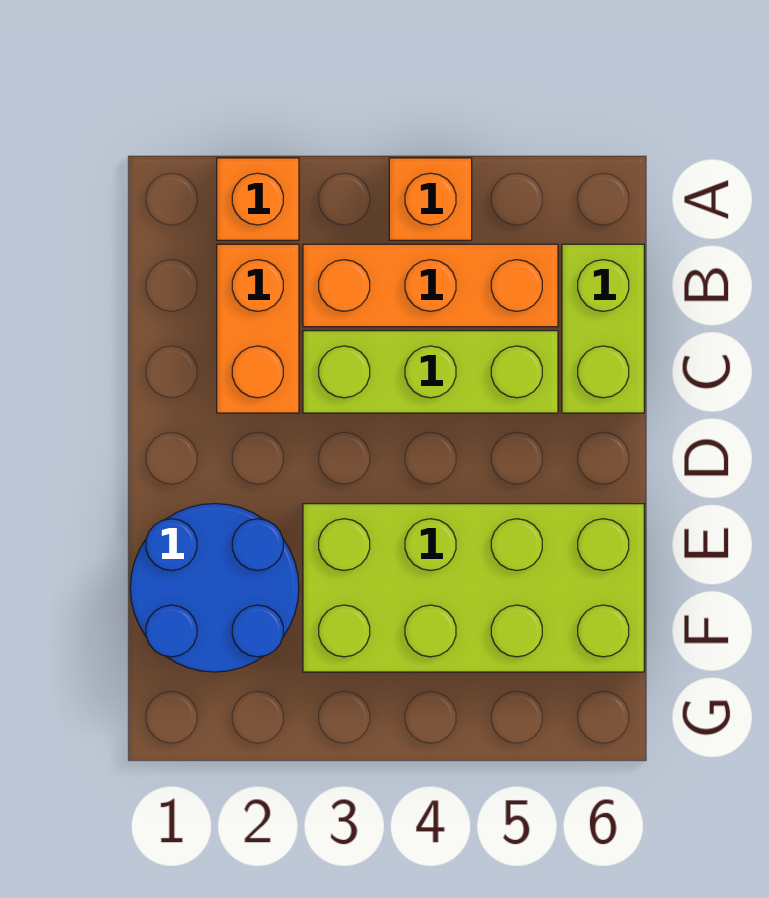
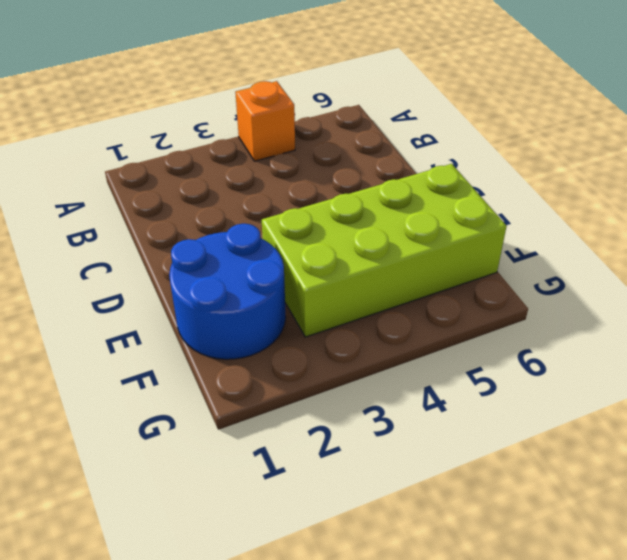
none -> orange 1x1 brick [217,158,299,240]
none -> orange 1x2 brick [217,244,299,413]

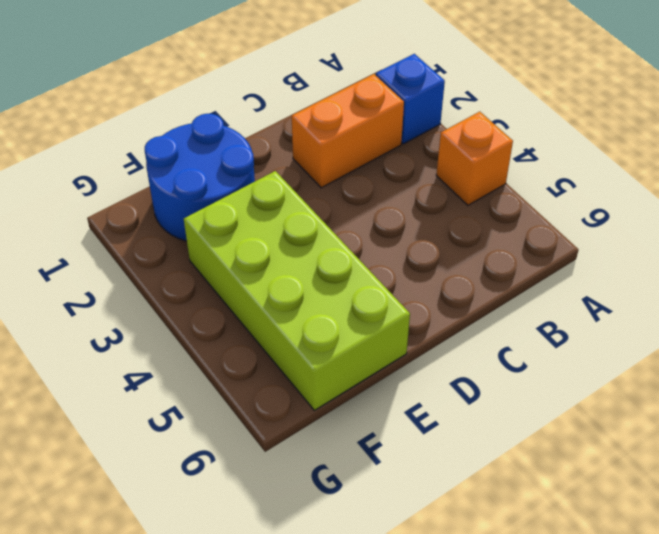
blue 1x1 brick [376,54,445,144] -> orange 1x1 brick [217,158,299,240]
none -> orange 1x3 brick [303,244,558,327]
none -> lime 1x2 brick [562,244,644,413]

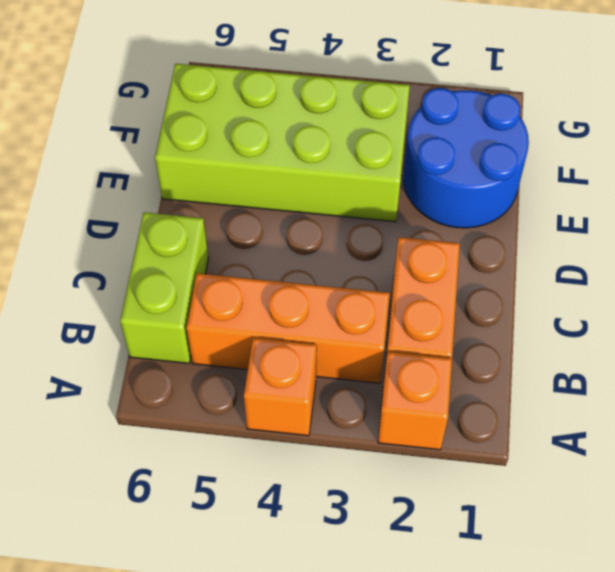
none -> lime 1x3 brick [303,331,558,413]

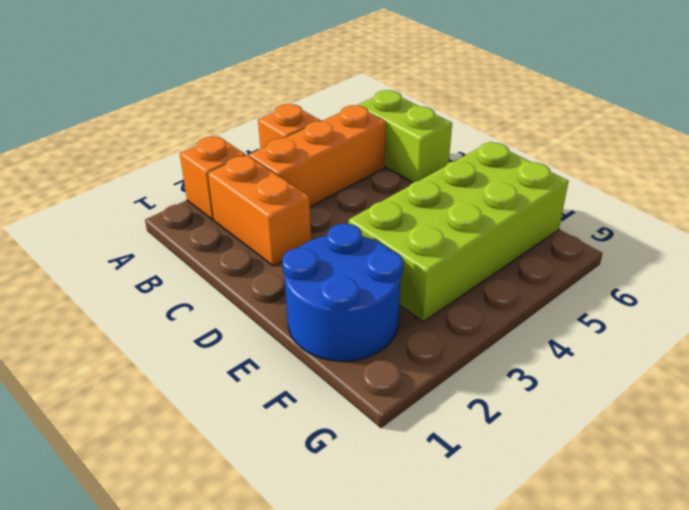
none -> lime 1x3 brick [303,331,558,413]

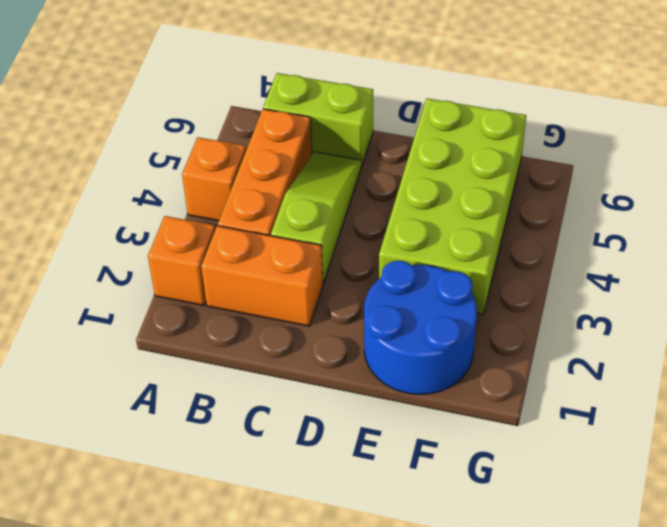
lime 1x3 slope [271,152,362,284] -> lime 1x3 brick [303,331,558,413]

